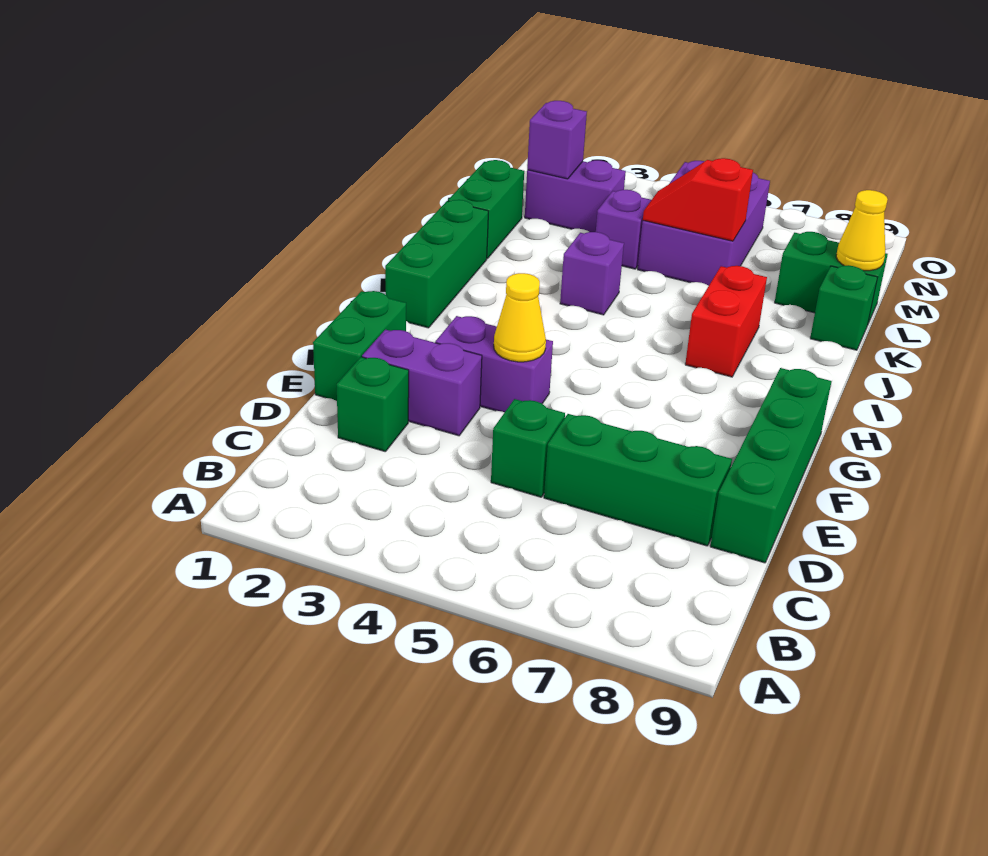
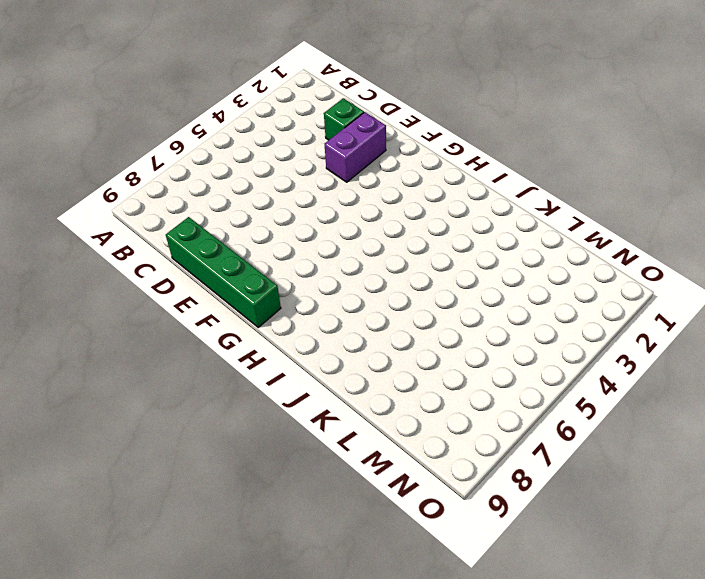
none -> green 1x1 brick [491,399,565,497]
none -> green 1x3 brick [544,414,732,546]
none -> green 1x2 brick [313,291,406,401]

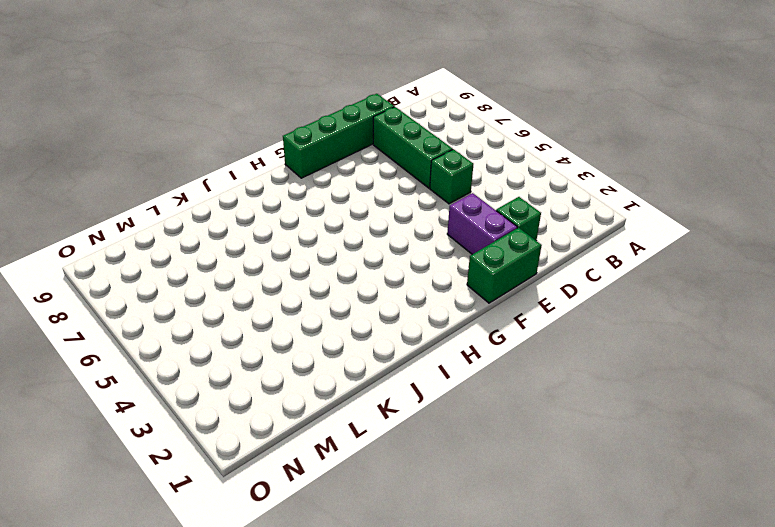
none -> purple 1x2 brick [435,316,553,412]
none -> green 1x3 brick [385,200,488,328]
none -> red 1x2 brick [685,266,767,377]

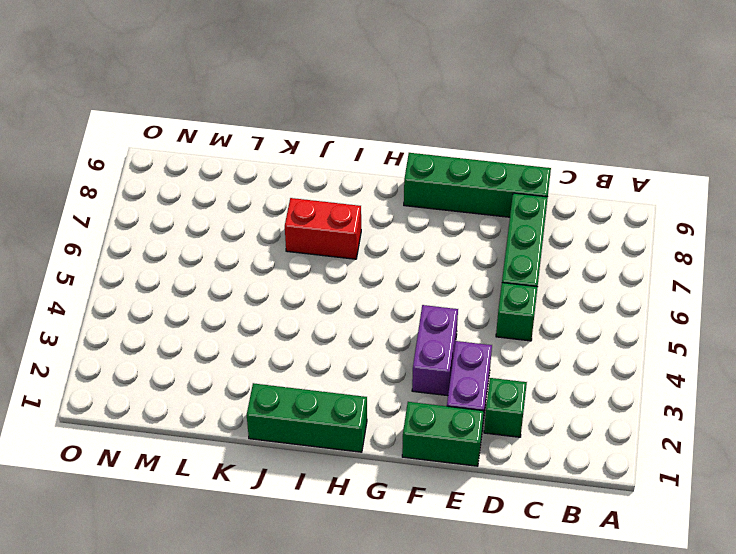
none -> purple 1x1 brick [560,232,624,315]
none -> green 1x2 brick [448,160,524,259]
none -> green 1x1 brick [810,265,878,350]

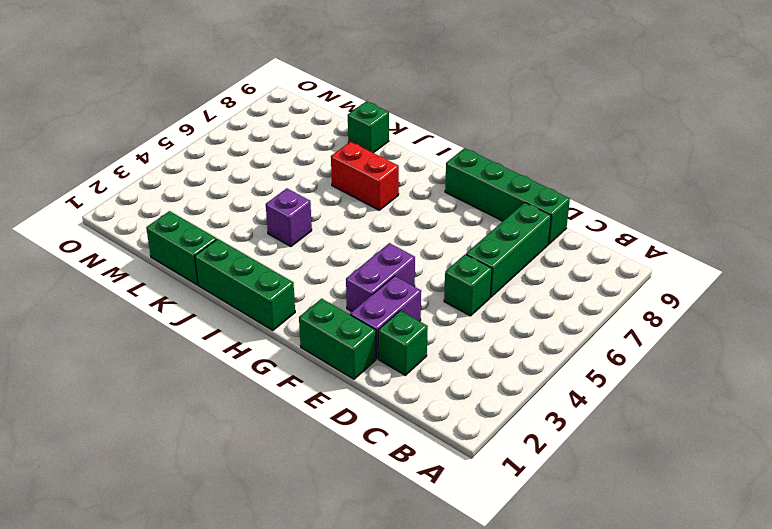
none -> purple 1x1 brick [596,190,651,269]
none -> purple 2x3 brick [638,161,770,286]
none -> green 1x2 brick [775,232,888,324]

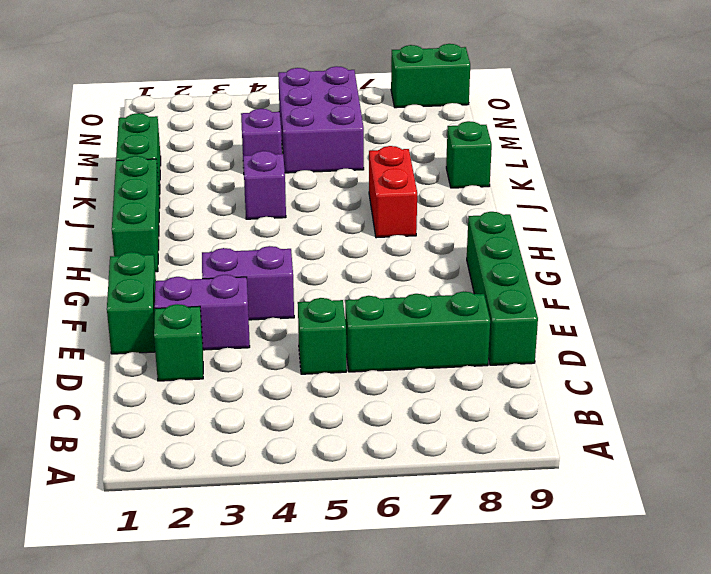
green 1x2 brick [391,44,470,108] -> green 1x2 brick moved to [775,232,888,324]
none -> purple 1x2 brick [525,160,626,232]
none -> yellow 1x1 cone [494,273,546,362]
none -> red 1x2 slope [643,158,753,241]

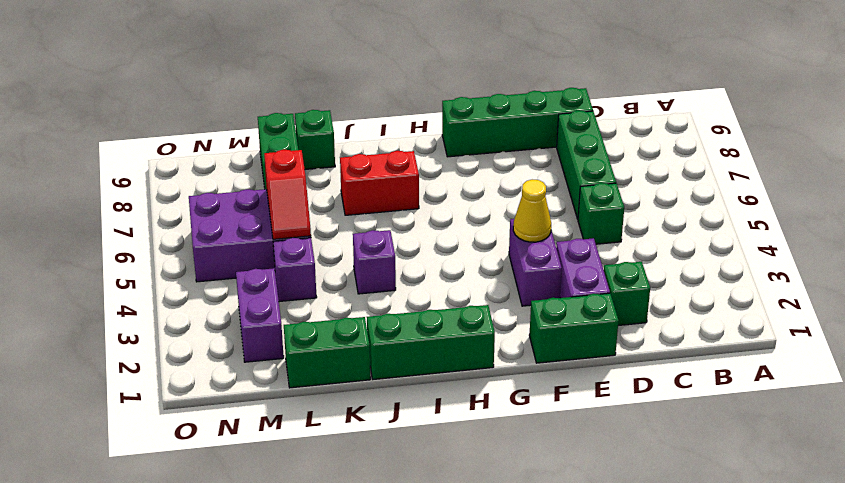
none -> yellow 1x1 cone [836,190,888,271]
none -> purple 1x1 brick [527,101,587,179]

